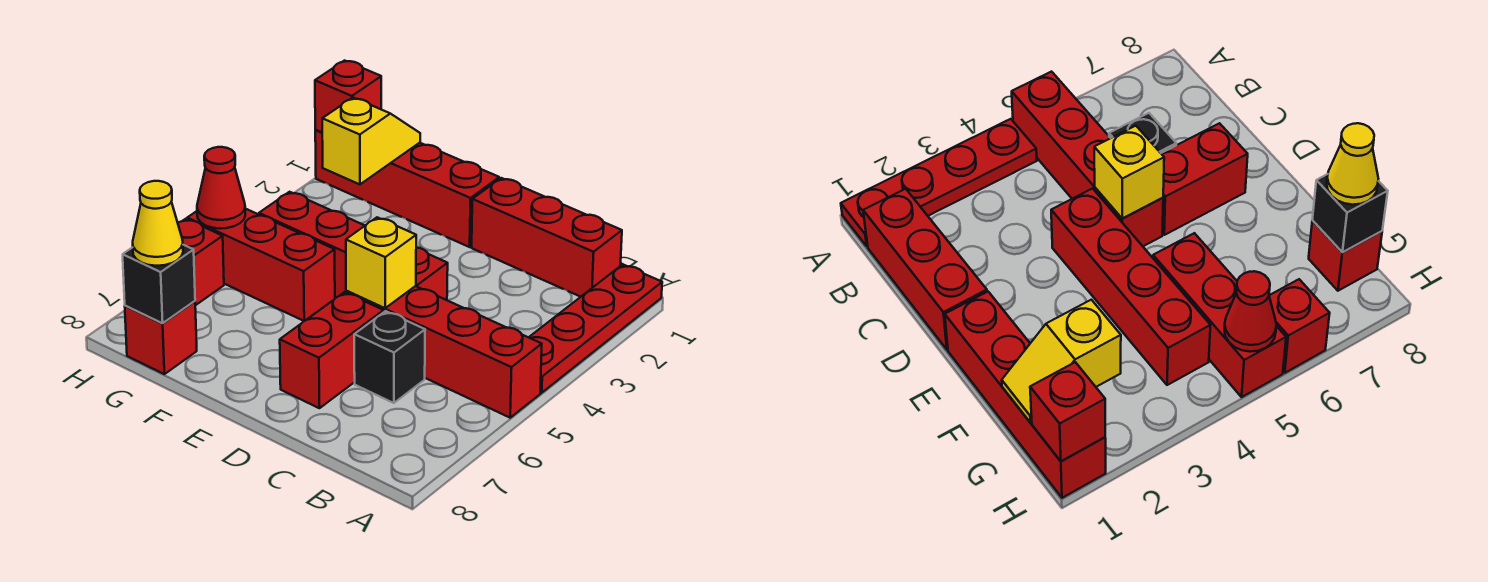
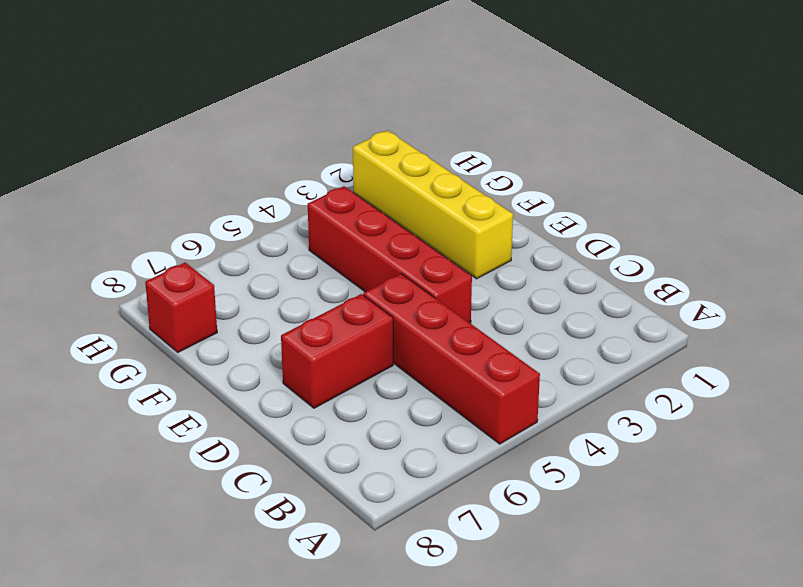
yellow 1x4 brick [353,130,513,279] -> none
none -> red 1x4 plate [529,265,662,393]
none -> red 1x3 brick [472,178,622,297]
none -> black 1x1 brick [354,311,425,403]

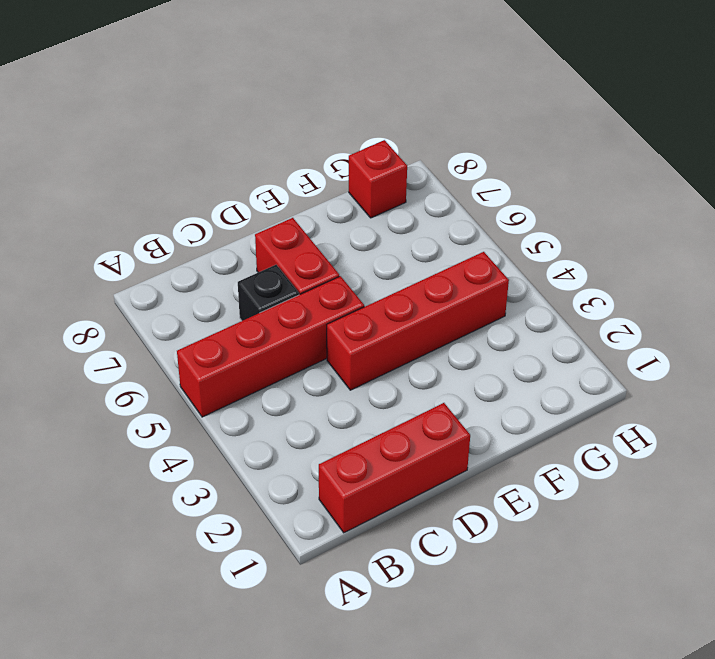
none -> red 1x4 plate [529,265,662,393]
none -> red 1x4 brick [315,130,499,247]
none -> red 1x3 brick [187,209,335,321]

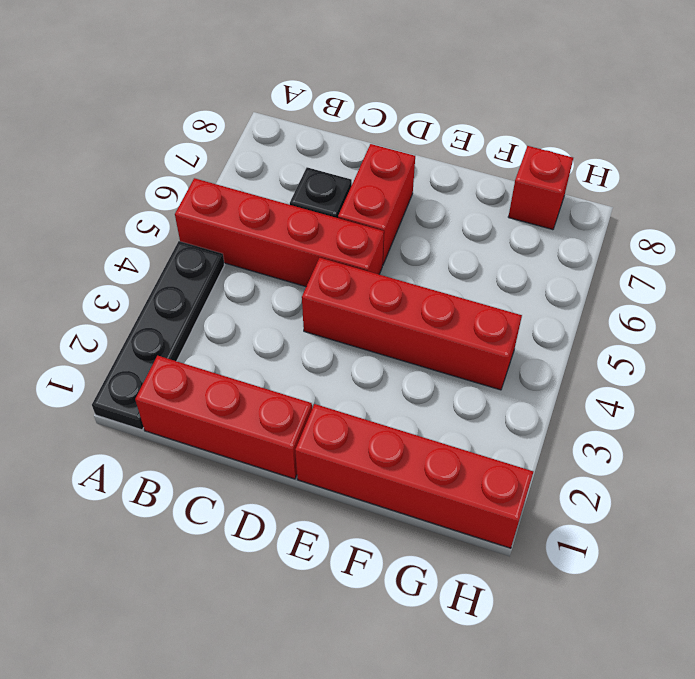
black 1x4 plate [92,241,224,430] -> red 1x4 plate [529,265,662,393]
none -> red 1x3 brick [187,209,335,321]
none -> red 1x1 brick [178,219,224,305]
none -> yellow 1x1 brick [346,217,416,308]

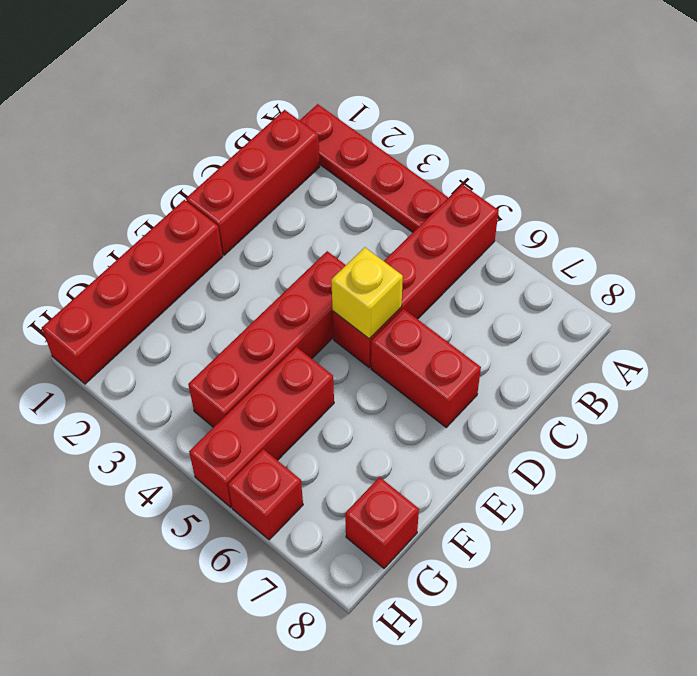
none -> black 1x1 brick [354,311,425,403]
none -> yellow 1x2 slope [322,98,420,184]
none -> black 1x1 brick [123,245,195,323]

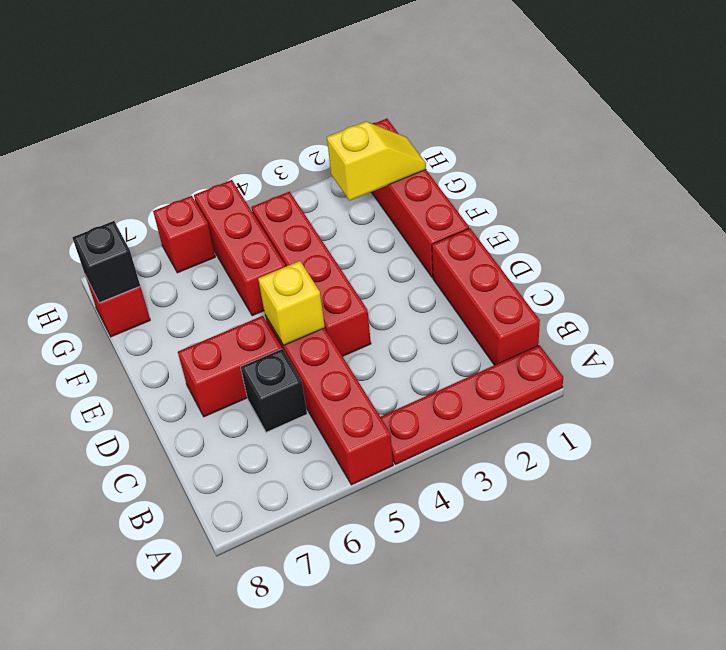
none -> red 1x1 brick [315,61,381,132]
none -> red 1x1 cone [197,147,245,229]
none -> yellow 1x1 cone [133,181,183,266]

